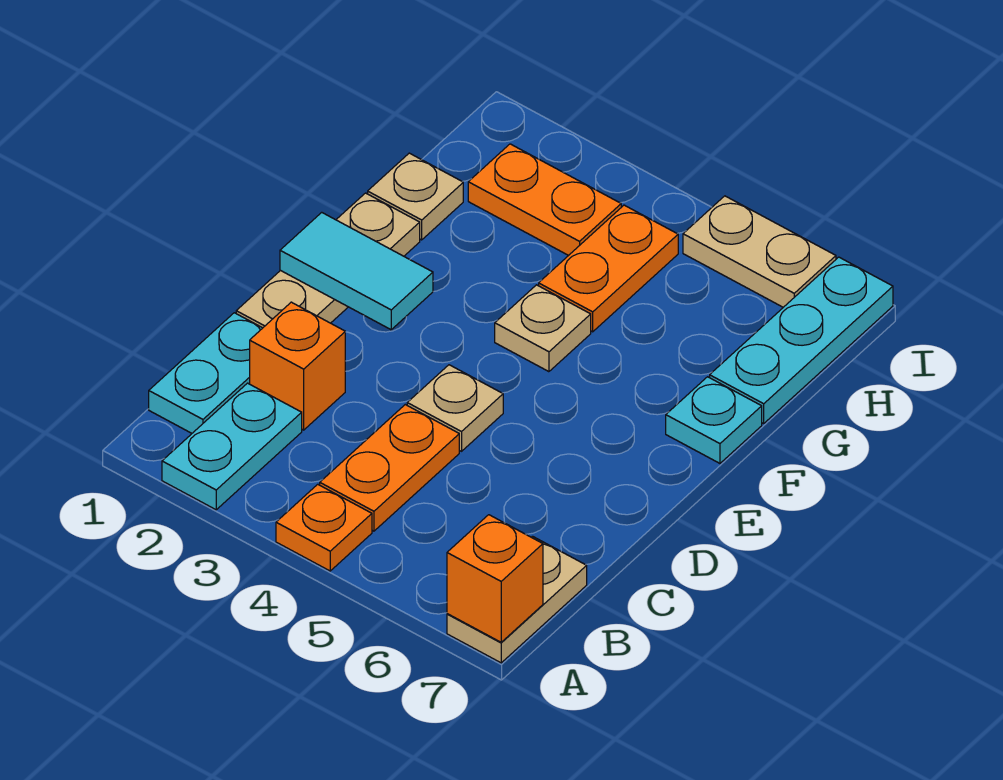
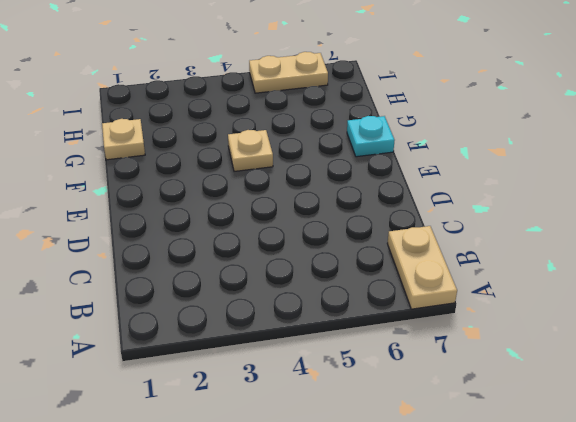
none -> cyan 1x2 plate [162,383,302,510]
none -> orange 1x1 plate [276,484,372,571]
none -> cyan 1x2 plate [149,313,262,433]

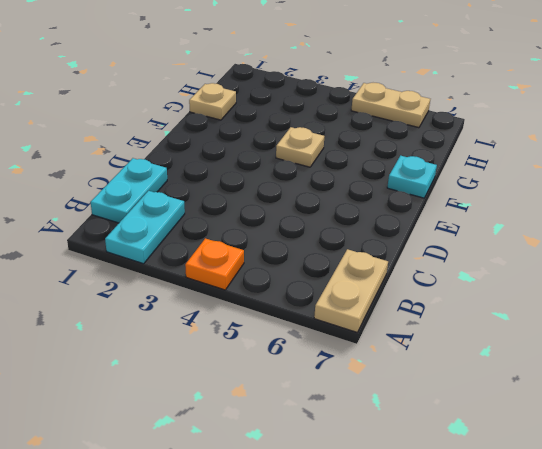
none -> orange 1x2 plate [320,405,459,531]
none -> orange 1x1 brick [250,302,345,430]
none -> tan 1x3 plate [236,193,420,328]

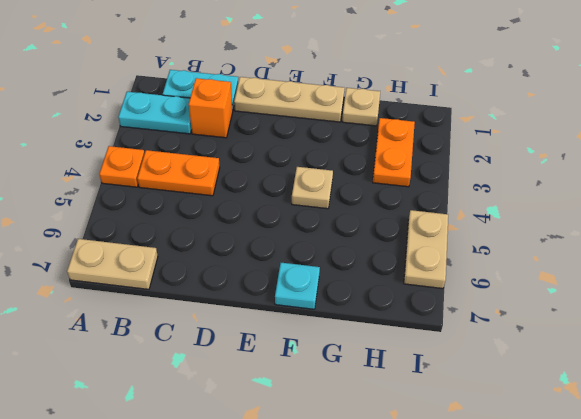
none -> tan 1x1 plate [407,365,503,451]
none -> orange 1x2 plate [539,205,678,332]
none -> cyan 1x3 plate [710,257,893,423]

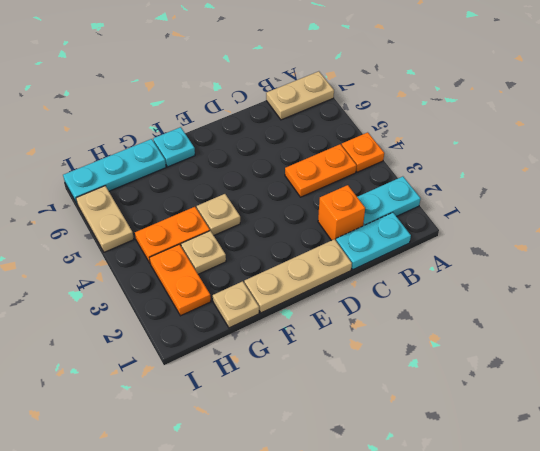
tan 1x1 plate [181,231,226,274] -> tan 1x1 plate moved to [407,365,503,451]
none -> orange 1x1 brick [447,515,543,642]
none -> cyan 1x2 tile [280,212,433,330]

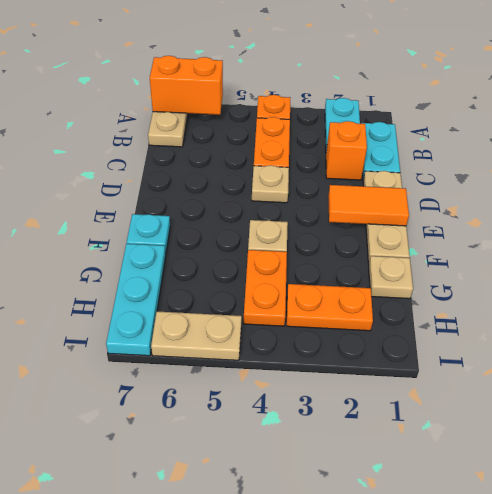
orange 1x2 brick [150,56,223,115] -> orange 1x1 brick [447,515,543,642]
orange 1x2 tile [328,185,409,226] -> cyan 1x2 tile [280,212,433,330]

